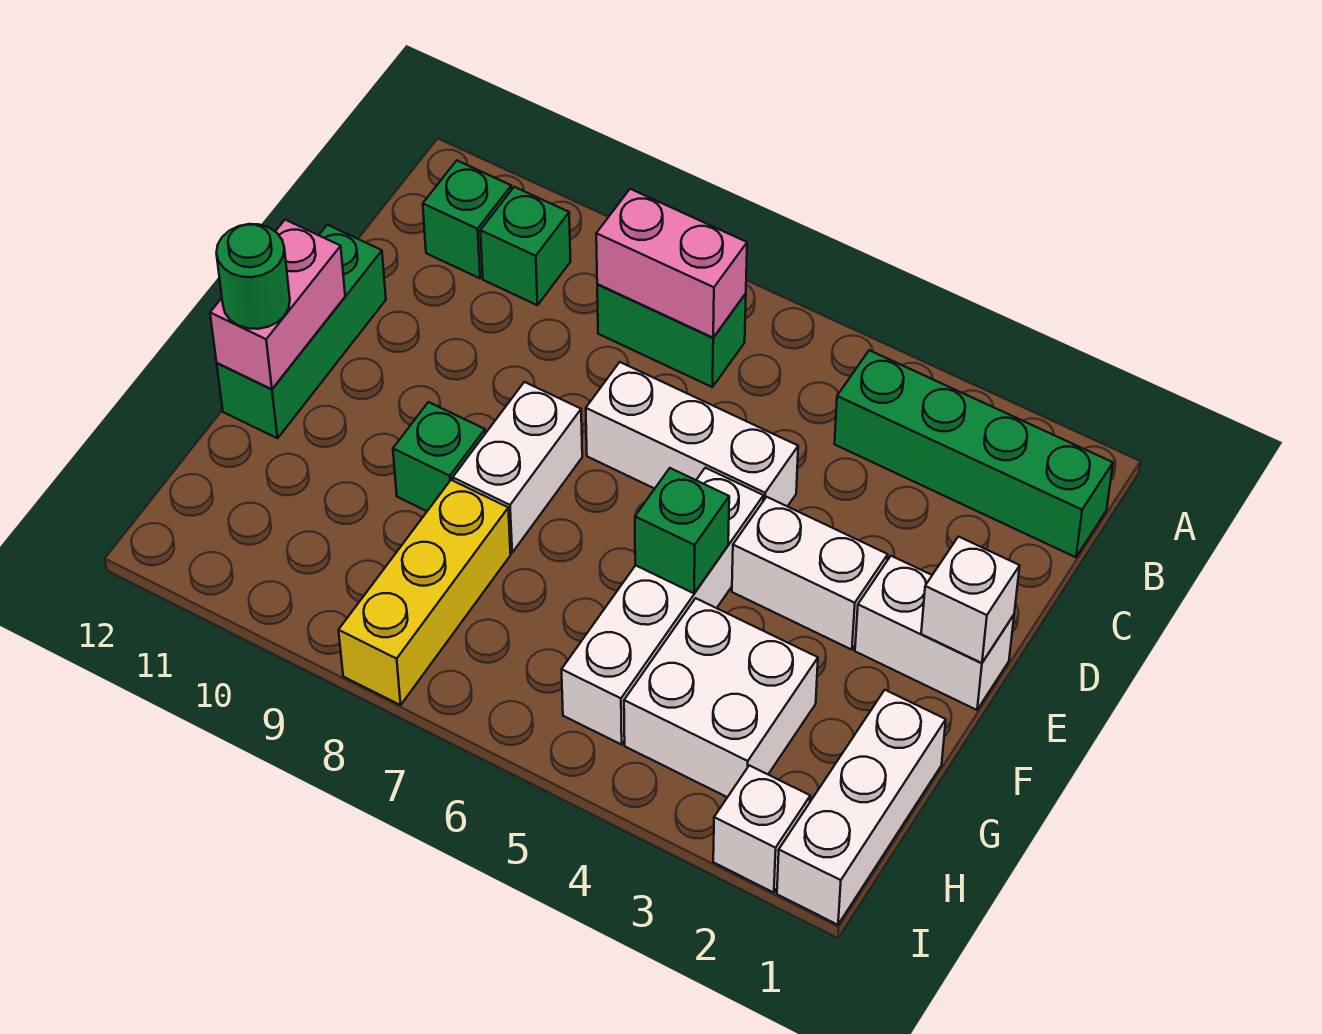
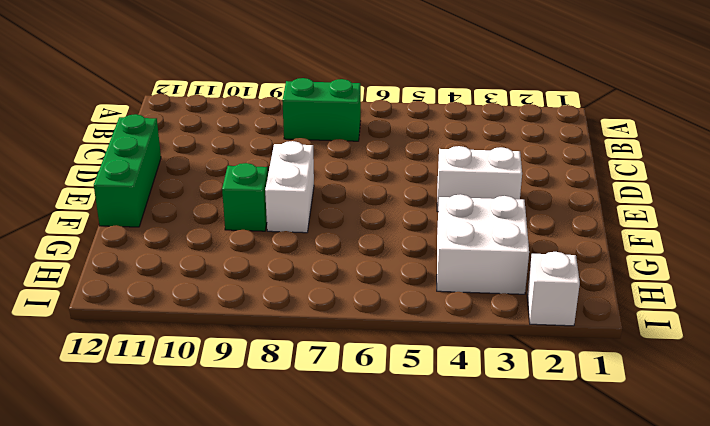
none -> green 1x4 brick [835,350,1113,557]
none -> green 1x1 brick [480,187,571,305]
none -> green 1x1 brick [423,161,512,278]

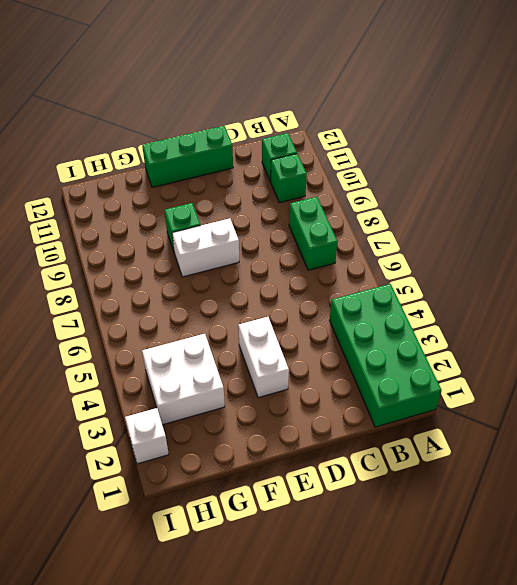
green 2x4 brick [329,284,442,427] -> green 1x4 brick [835,350,1113,557]
none -> white 1x3 brick [586,362,798,506]
none -> white 1x2 brick [855,556,1014,710]
none -> white 1x4 brick [562,468,764,745]

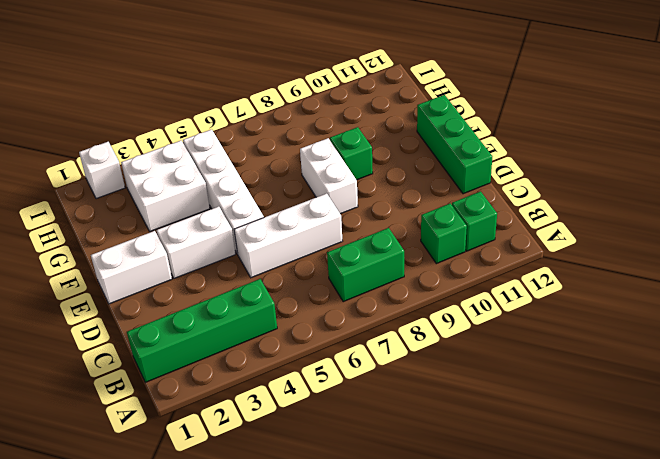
none -> white 1x3 brick [777,690,946,925]
none -> yellow 1x3 brick [339,480,511,705]
none -> pink 1x2 brick [596,189,747,338]

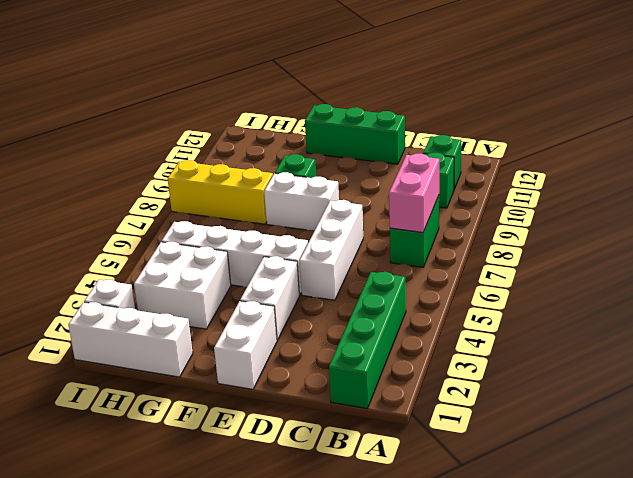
none -> white 1x1 brick [921,537,1020,663]
none -> pink 1x2 brick [210,220,345,389]
none -> green 1x1 brick [635,468,729,593]

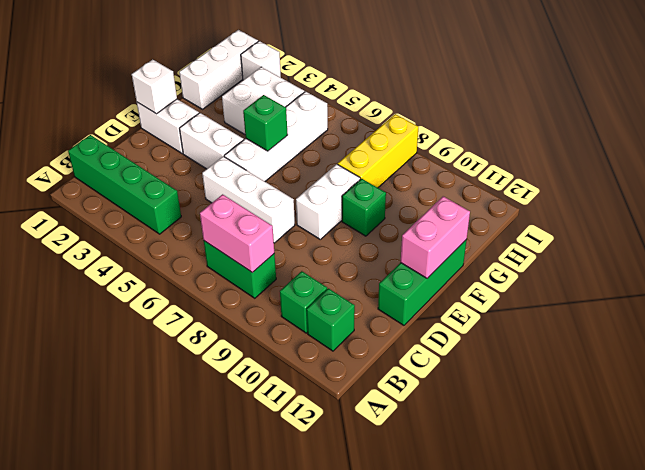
none -> green 1x1 round brick [216,224,290,329]

